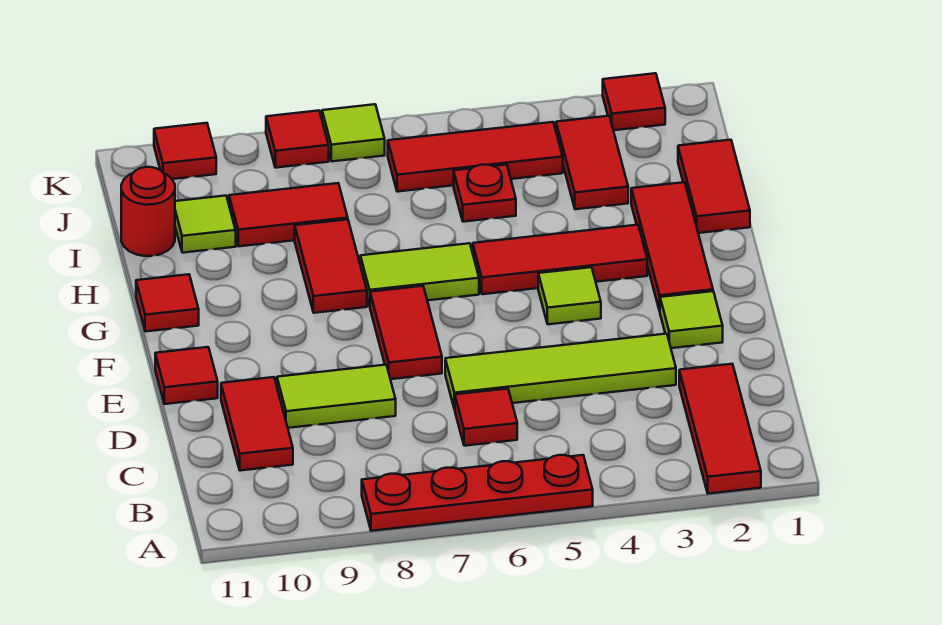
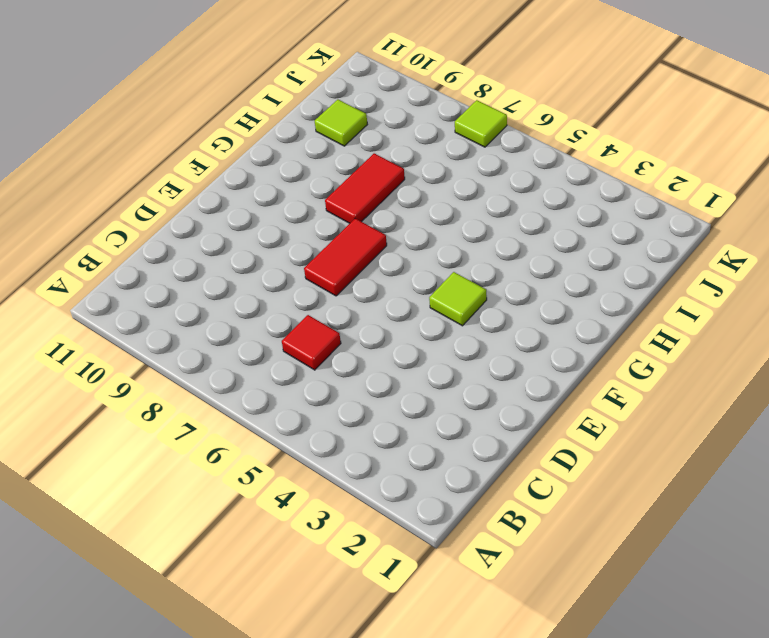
none -> red 1x3 tile [679,364,761,494]
none -> red 1x4 plate [362,455,593,531]
none -> red 1x2 tile [221,377,293,471]

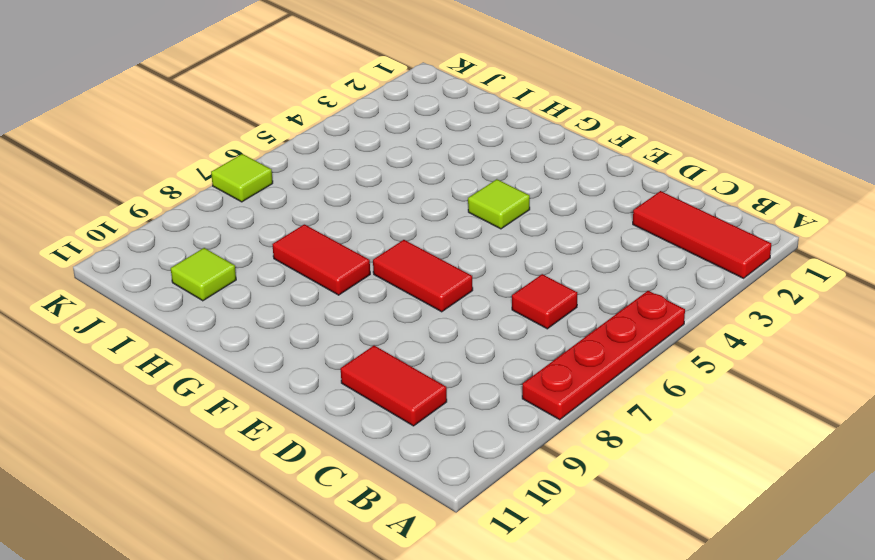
none -> lime 1x4 tile [445,334,676,409]
none -> lime 1x2 tile [277,365,396,428]
none -> lime 1x1 tile [660,291,723,348]

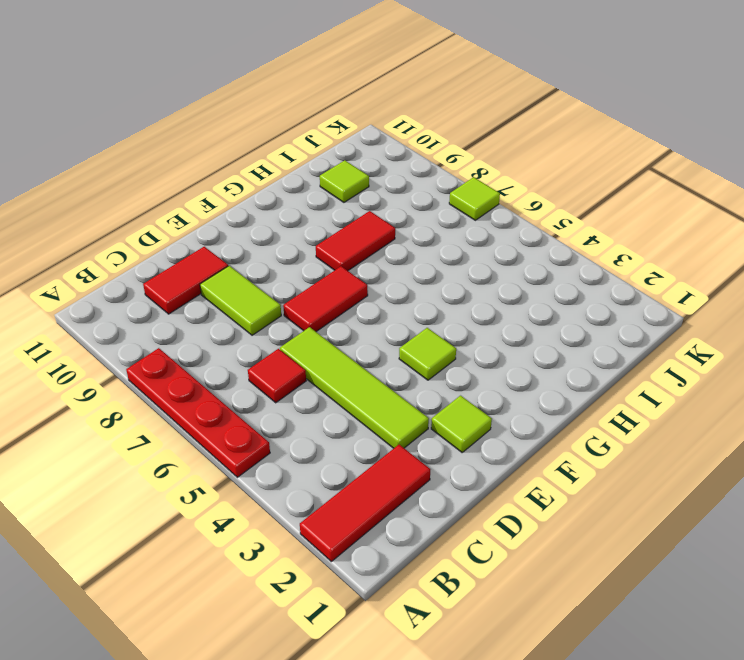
none -> red 1x1 tile [155,347,218,404]
none -> red 1x3 tile [631,182,713,311]
none -> red 1x3 tile [473,225,647,294]

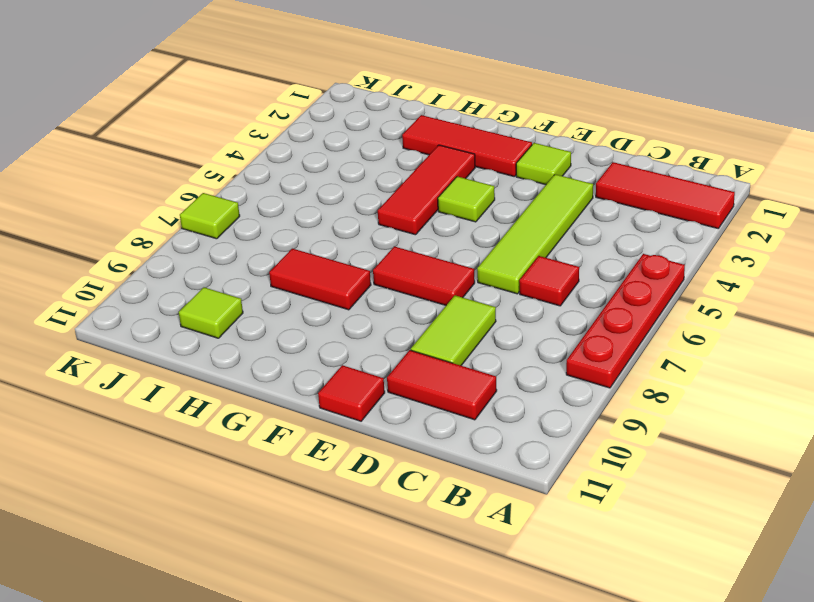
none -> lime 1x2 tile [360,243,479,306]
none -> red 1x1 tile [136,274,199,332]
none -> red 1x2 tile [678,140,750,233]

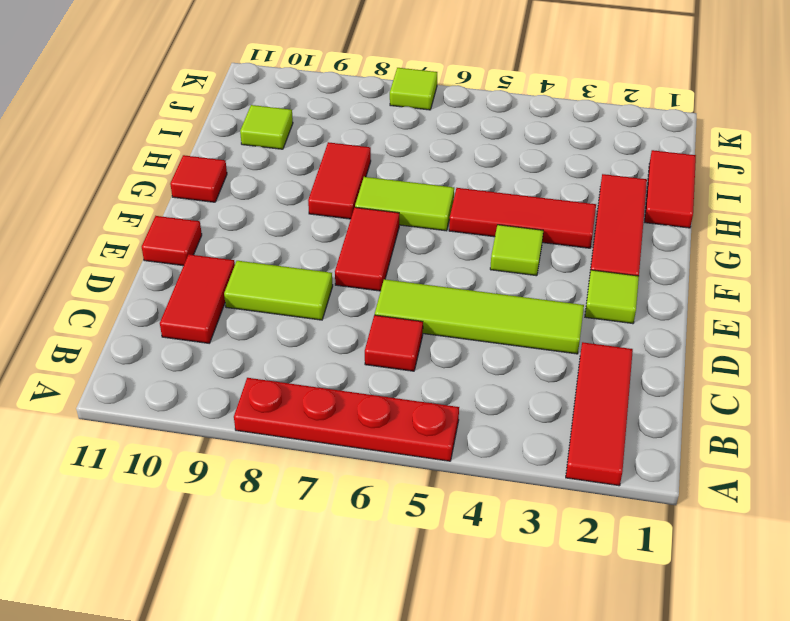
none -> red 1x2 tile [556,116,628,209]
none -> red 1x1 plate [454,165,516,222]
none -> red 1x2 tile [229,183,348,246]

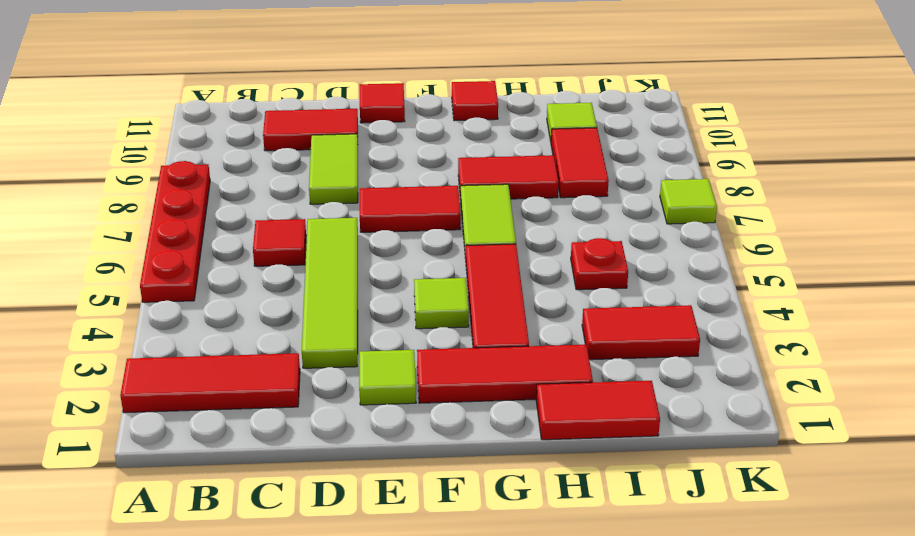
none -> red 1x1 round brick [121,167,175,256]
none -> red 1x3 tile [388,122,563,192]
none -> red 1x1 tile [603,73,665,130]

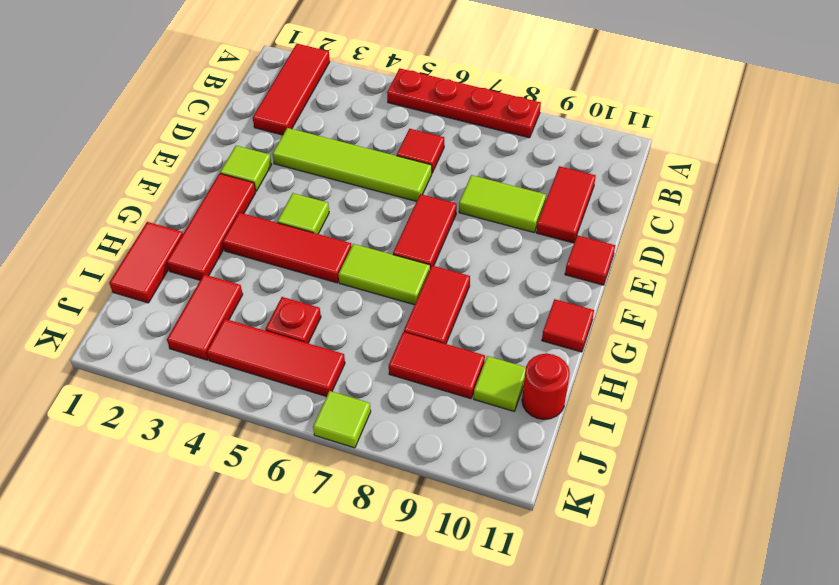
none -> red 1x1 tile [603,73,665,130]
none -> red 1x1 tile [266,111,329,168]
none -> red 1x1 tile [154,123,216,179]

